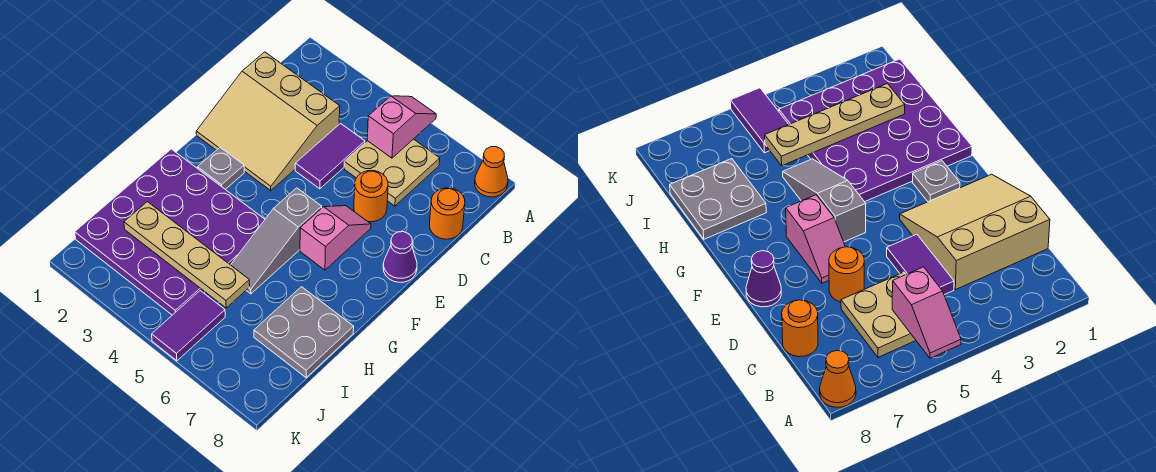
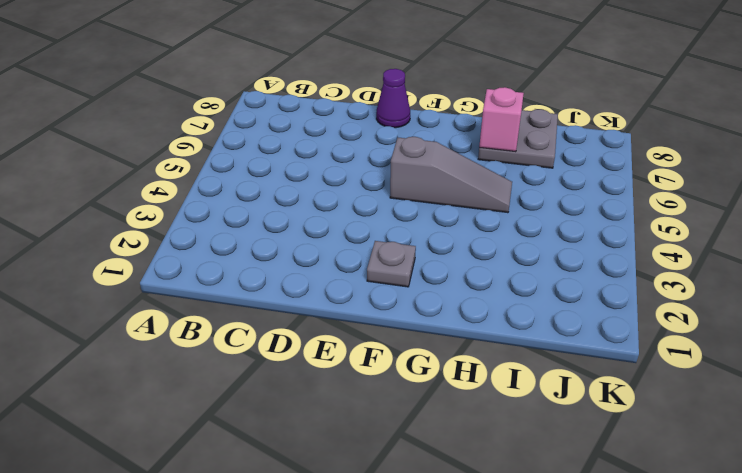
pink 1x1 brick [479,87,524,152] -> none
none -> orange 1x1 cone [475,147,508,197]
none -> tan 2x2 plate [344,139,440,206]
none -> tan 3x3 slope [196,52,340,191]

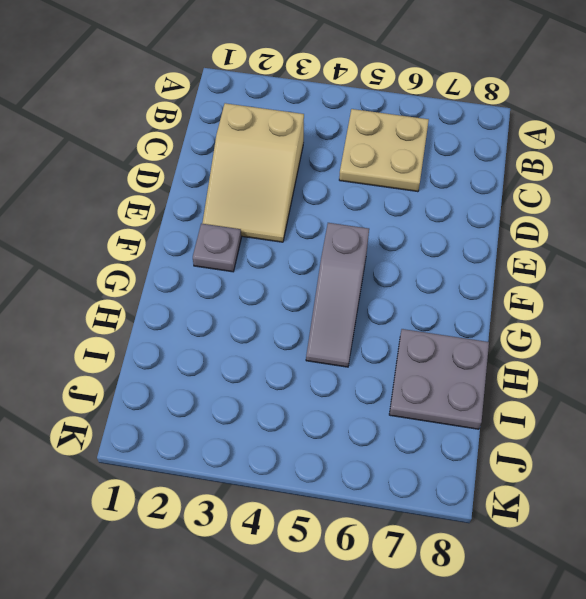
tan 2x3 slope [202,103,304,242] -> tan 3x3 slope [196,52,340,191]
none -> orange 1x1 cone [475,147,508,197]
none -> purple 1x2 tile [295,123,365,189]
none -> orange 1x1 round brick [430,188,465,239]

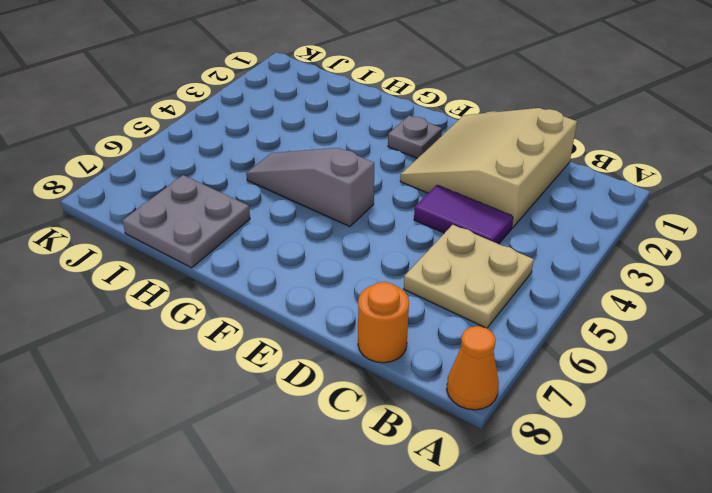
none -> orange 1x1 round brick [354,171,388,222]
none -> pink 1x2 slope [300,206,371,270]
none -> purple 1x1 cone [383,232,417,282]

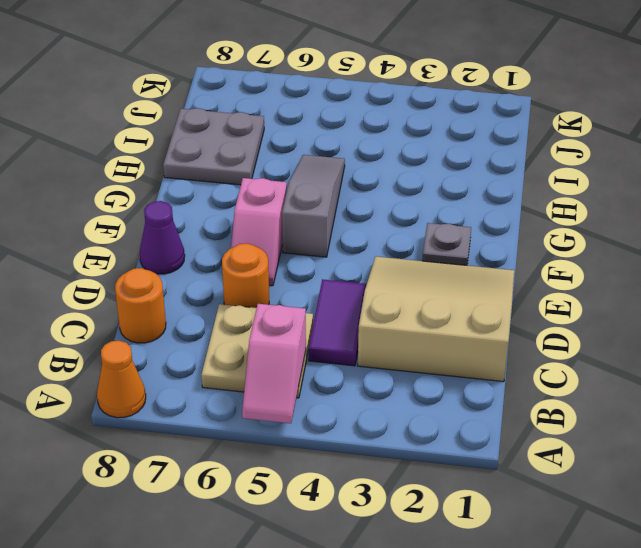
none -> purple 4x4 plate [75,149,265,315]
none -> purple 1x2 tile [152,291,225,361]
none -> tan 1x4 plate [124,202,250,308]

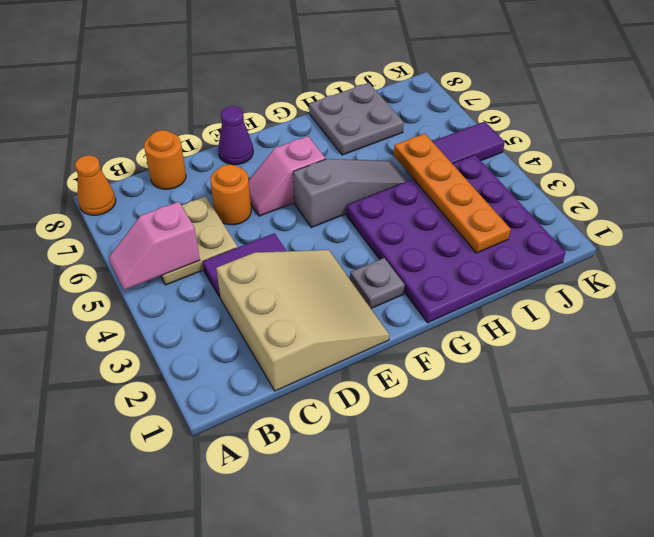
orange 1x4 plate [394,134,511,253] -> tan 1x4 plate [124,202,250,308]

